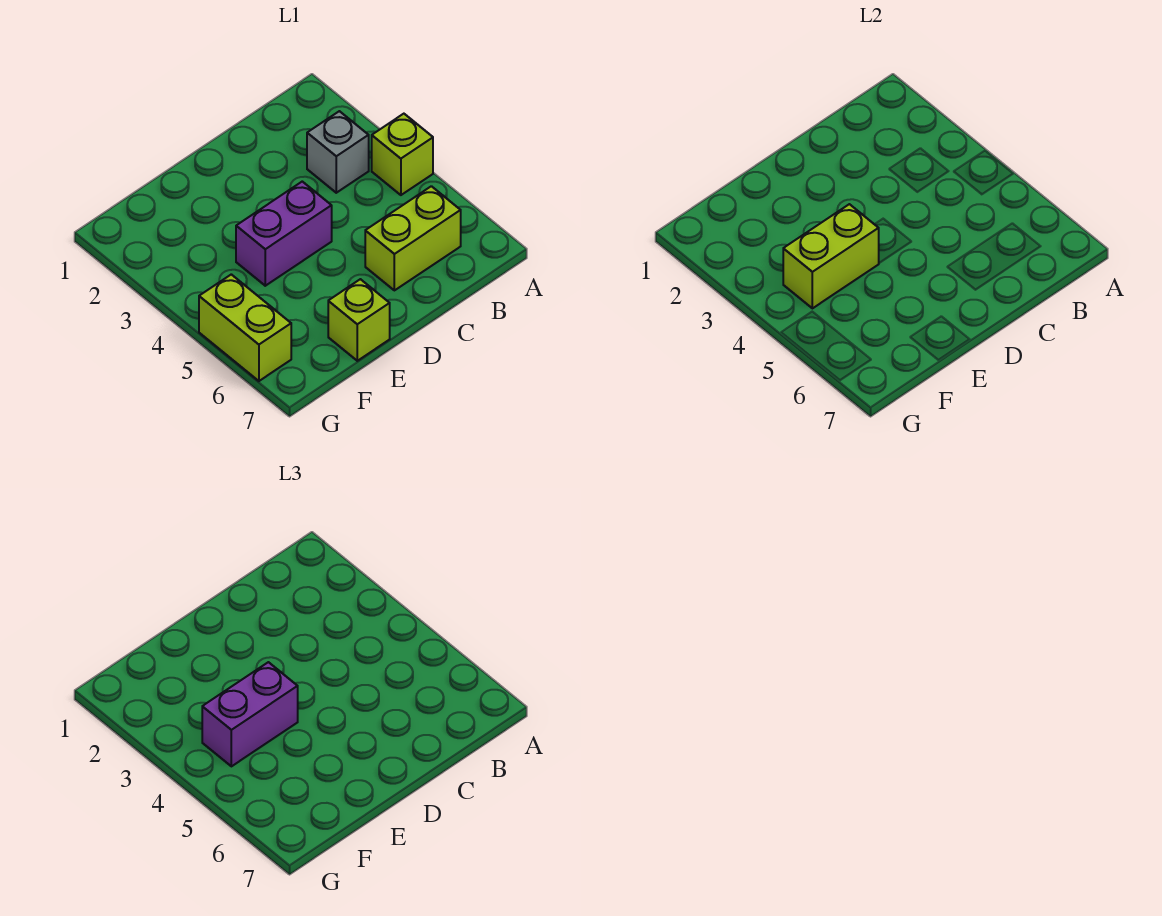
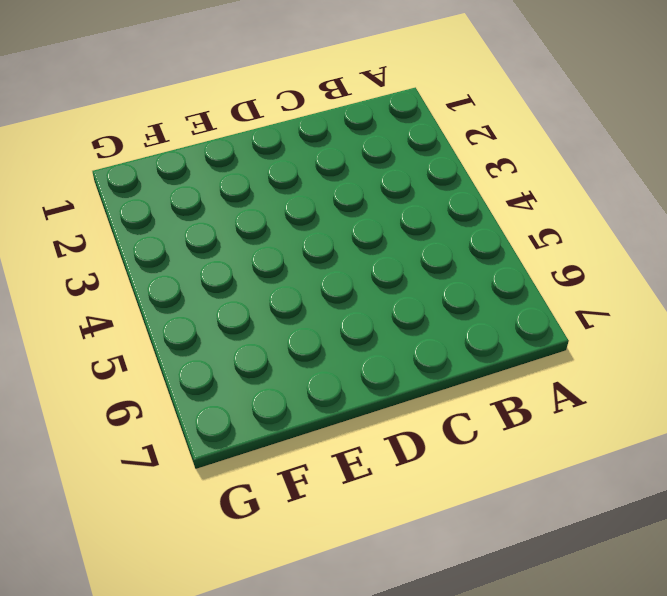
none -> lime 1x1 brick [372,114,433,195]
none -> grey 1x1 brick [307,111,369,193]

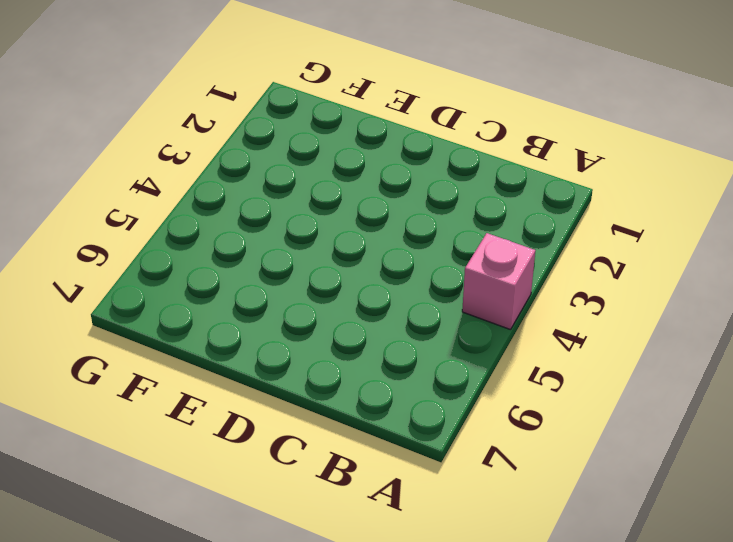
pink 1x1 brick [462,233,535,330] -> lime 1x1 brick [372,114,433,195]
none -> grey 1x1 brick [307,111,369,193]
none -> lime 1x2 brick [365,186,461,290]

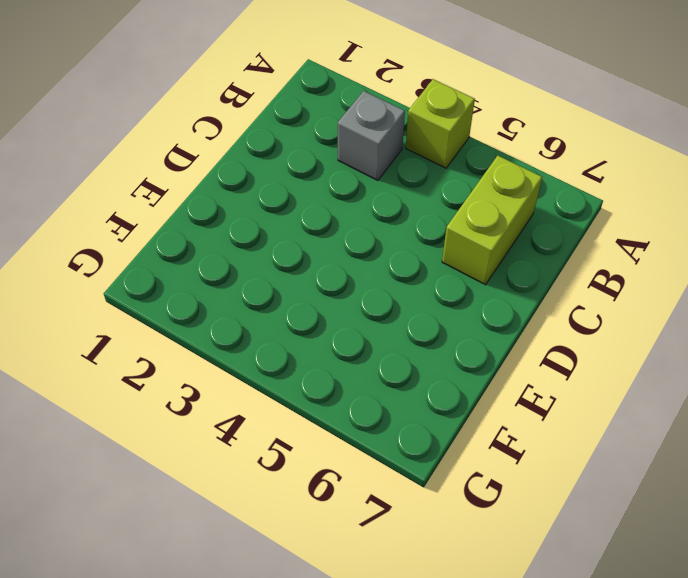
none -> purple 1x2 brick [236,182,332,286]
none -> lime 1x1 brick [328,279,390,361]

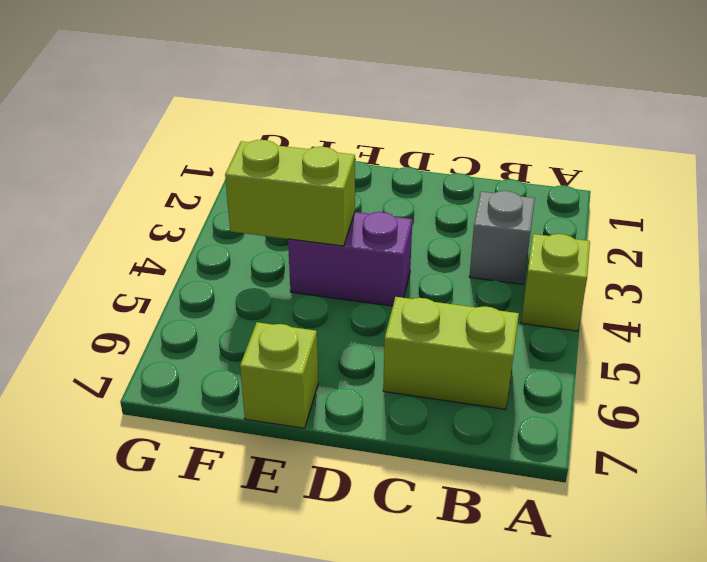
none -> lime 1x2 brick [199,274,291,381]
none -> purple 1x2 brick [202,662,298,766]

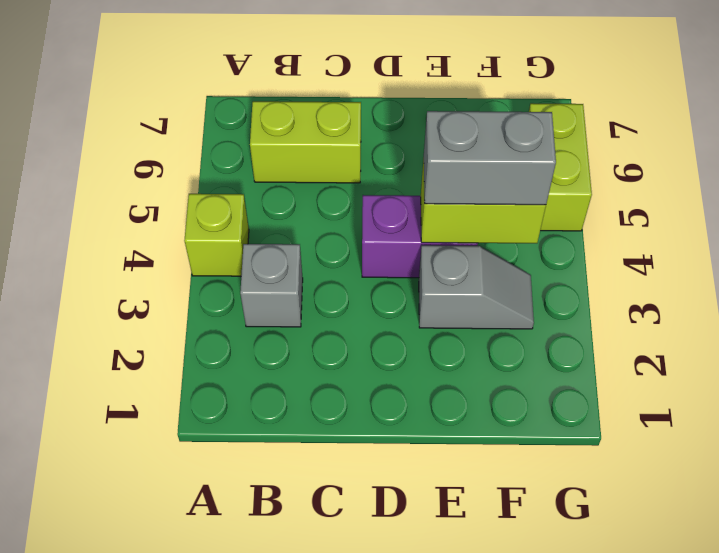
grey 1x2 slope [419,245,534,329] -> none
grey 1x2 brick [424,111,556,205] -> purple 1x2 brick [202,662,298,766]
none -> lime 1x1 brick [328,279,390,361]

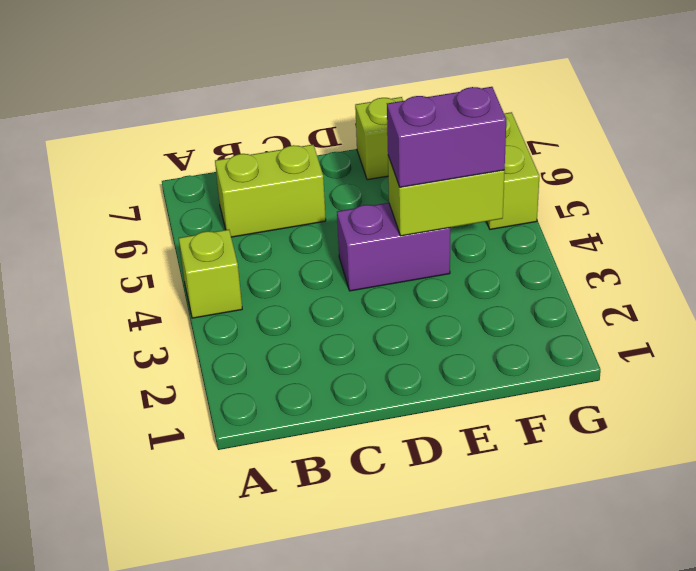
none -> grey 1x1 brick [307,111,369,193]

